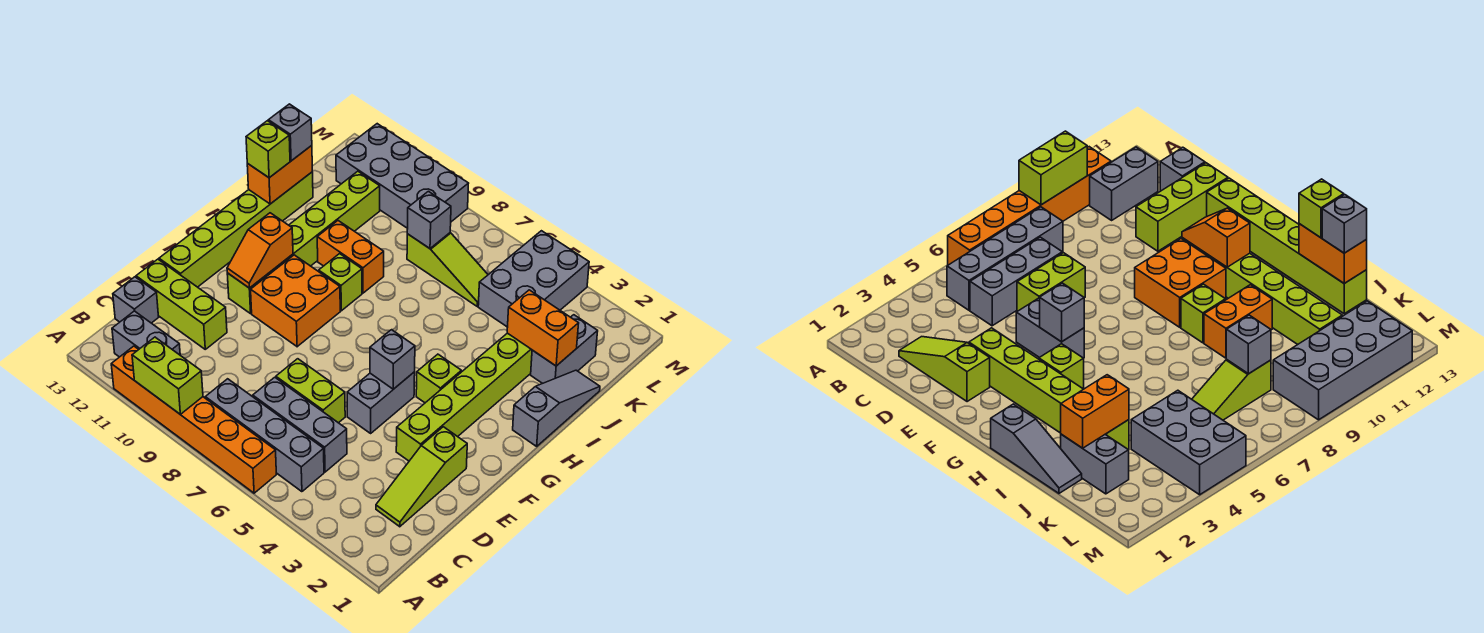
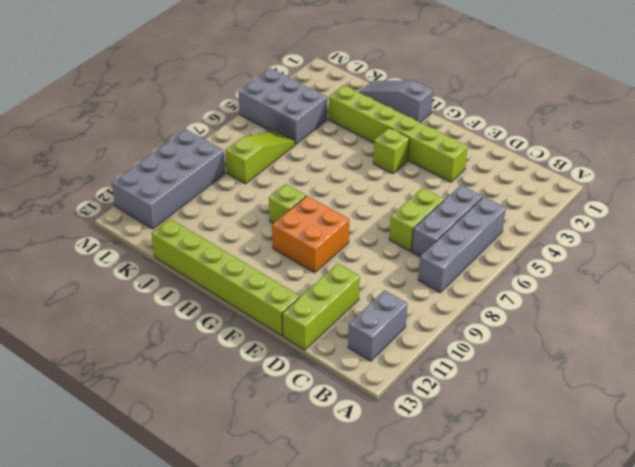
none -> orange 1x6 brick [111,346,276,493]
none -> lime 1x3 slope [376,427,467,527]
none -> grey 1x1 brick [113,277,159,323]

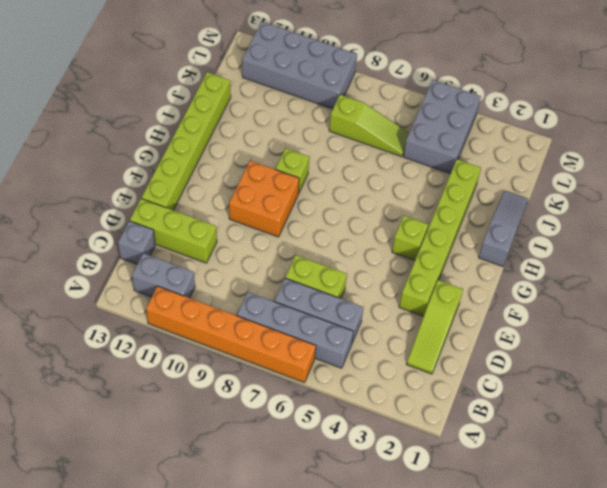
none -> grey 1x2 brick [347,372,415,433]
none -> lime 1x6 brick [227,171,380,314]
none -> orange 1x2 brick [317,221,384,293]

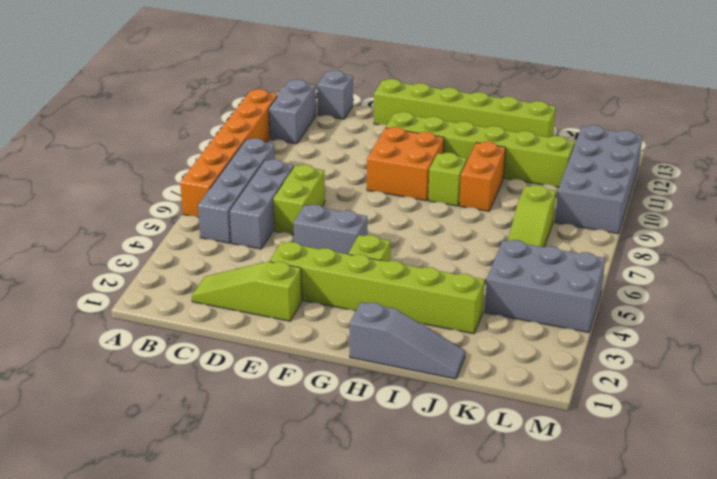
none -> lime 1x3 brick [136,259,227,349]
none -> grey 1x2 brick [531,315,598,384]
none -> lime 1x2 brick [132,337,203,414]

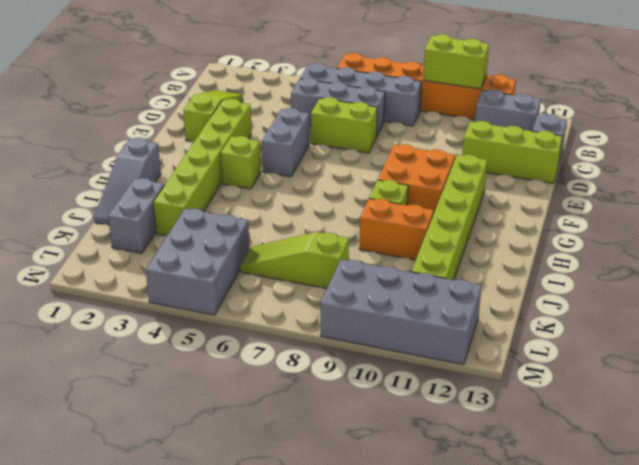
none -> lime 1x6 brick [159,172,313,287]
none -> grey 1x1 brick [370,330,415,389]
none -> orange 1x2 slope [227,213,293,288]

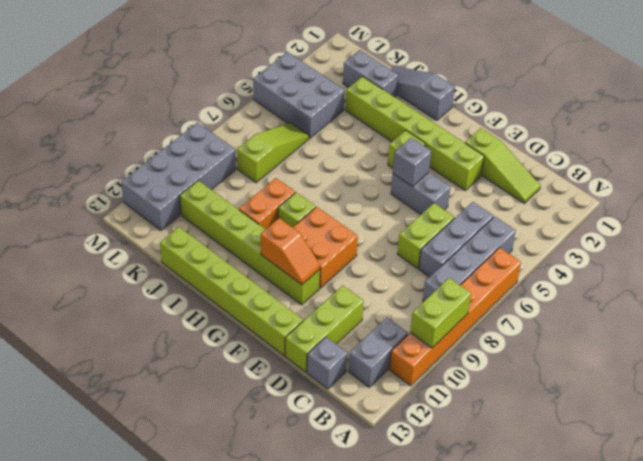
none -> orange 1x2 brick [247,145,312,204]
none -> orange 1x2 brick [507,290,579,366]
none -> grey 1x1 brick [407,191,451,248]

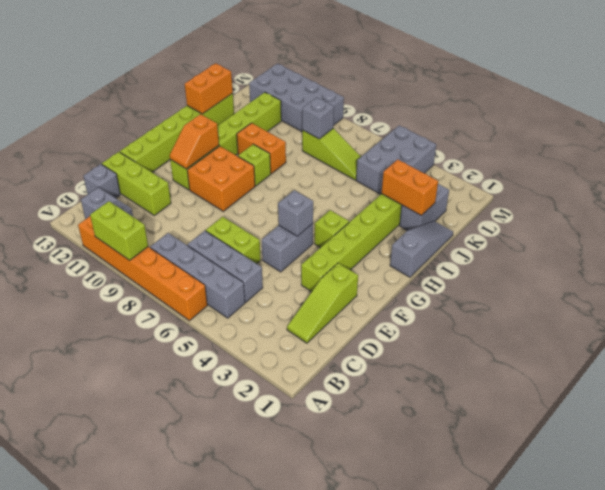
none -> lime 1x1 brick [246,121,290,178]
none -> grey 1x1 brick [268,104,312,161]

